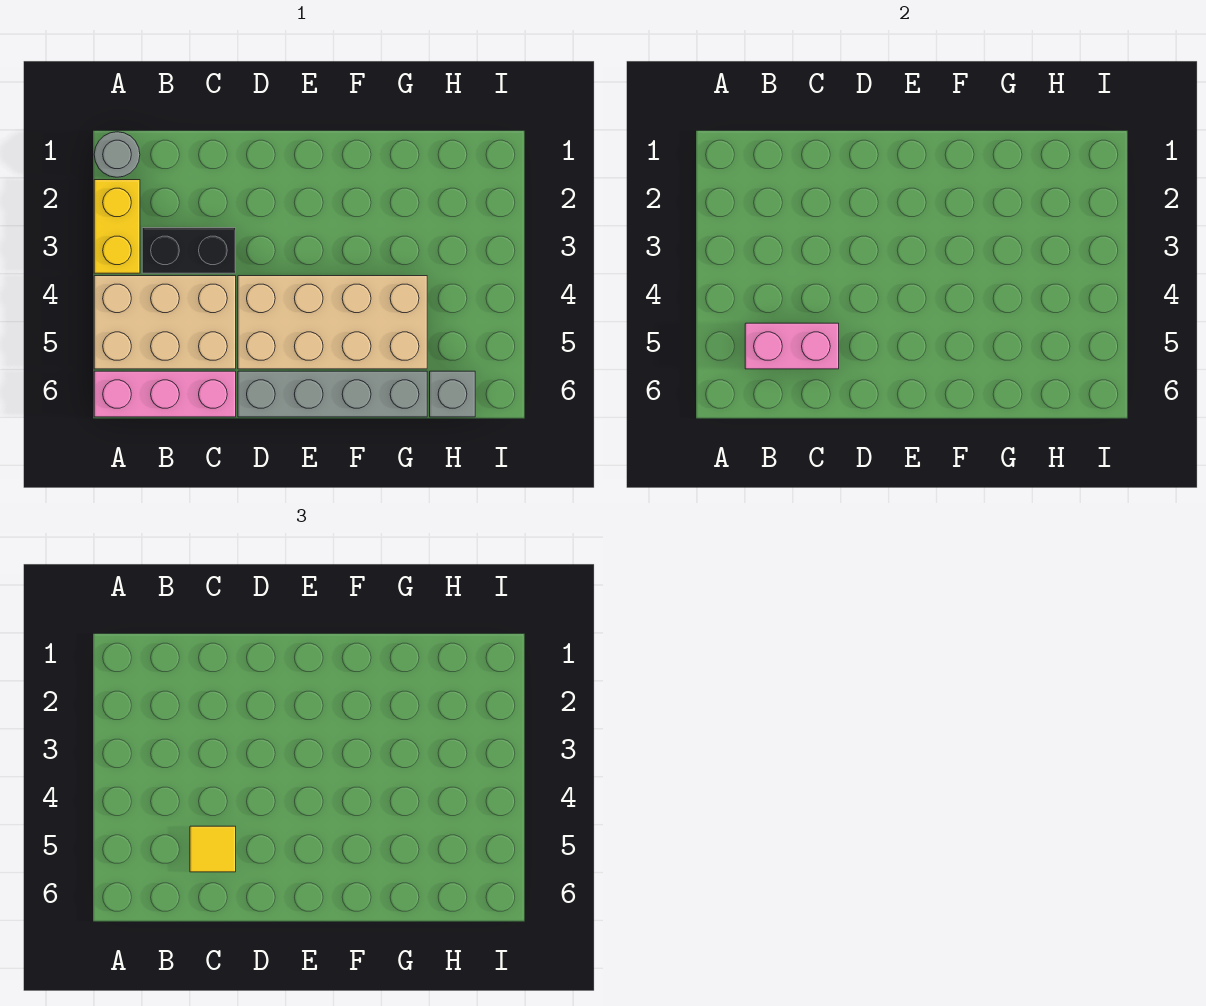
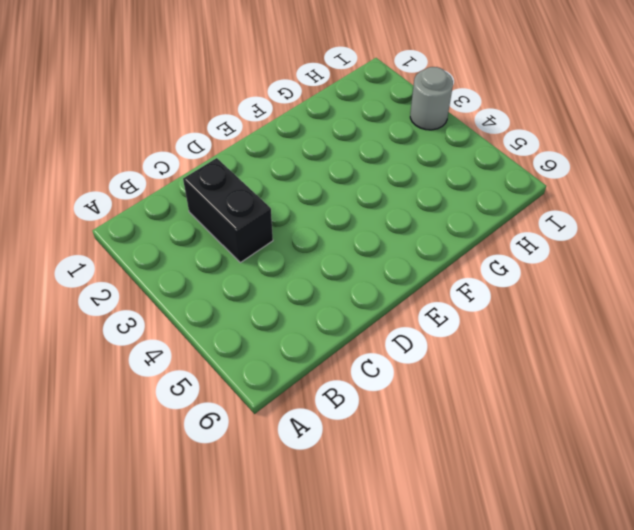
black 1x2 brick [183,158,273,262] -> black 1x2 brick turned to [142,228,236,273]
grey 1x1 round brick [410,67,453,130] -> grey 1x1 round brick moved to [94,132,140,177]
none -> yellow 1x2 brick [94,180,140,273]
none -> tan 2x3 brick [94,276,236,369]

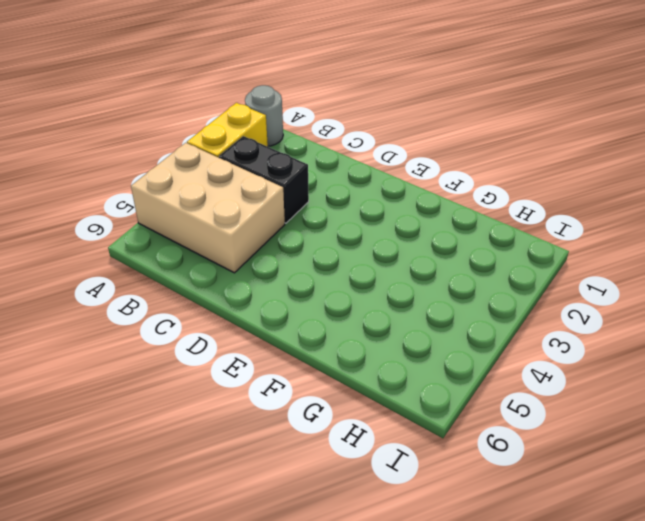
none -> pink 1x3 brick [94,371,236,417]
none -> tan 2x4 brick [238,276,427,369]

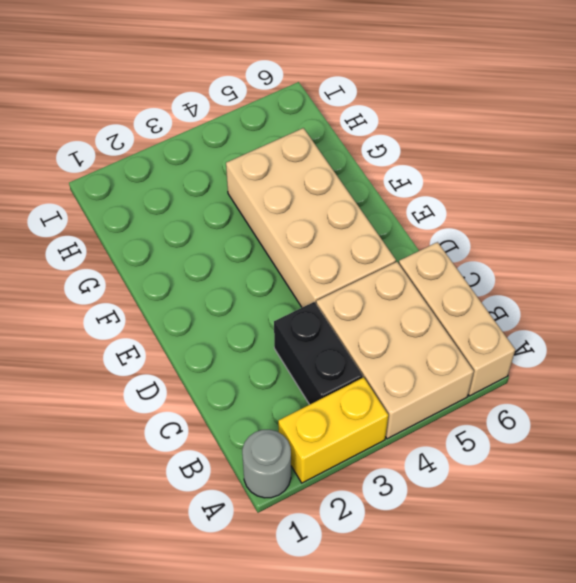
tan 1x3 brick [399,242,515,396] -> pink 1x3 brick [94,371,236,417]
none -> grey 1x4 brick [238,371,427,417]
none -> grey 1x1 brick [430,371,475,417]

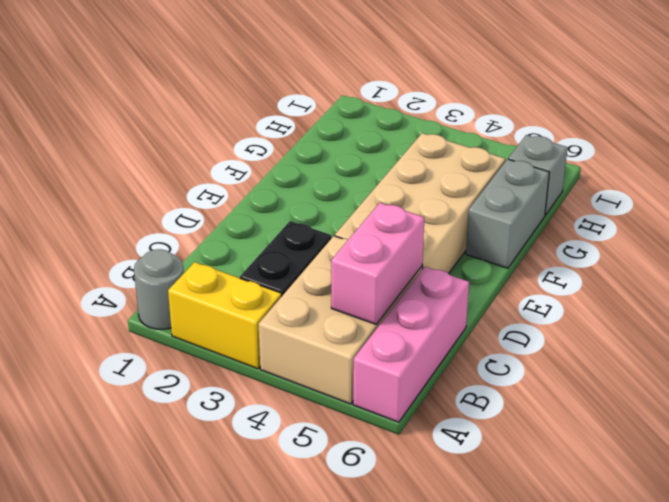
grey 1x2 brick [466,159,549,268] -> grey 1x4 brick [238,371,427,417]
none -> yellow 1x1 tile [190,826,236,872]

